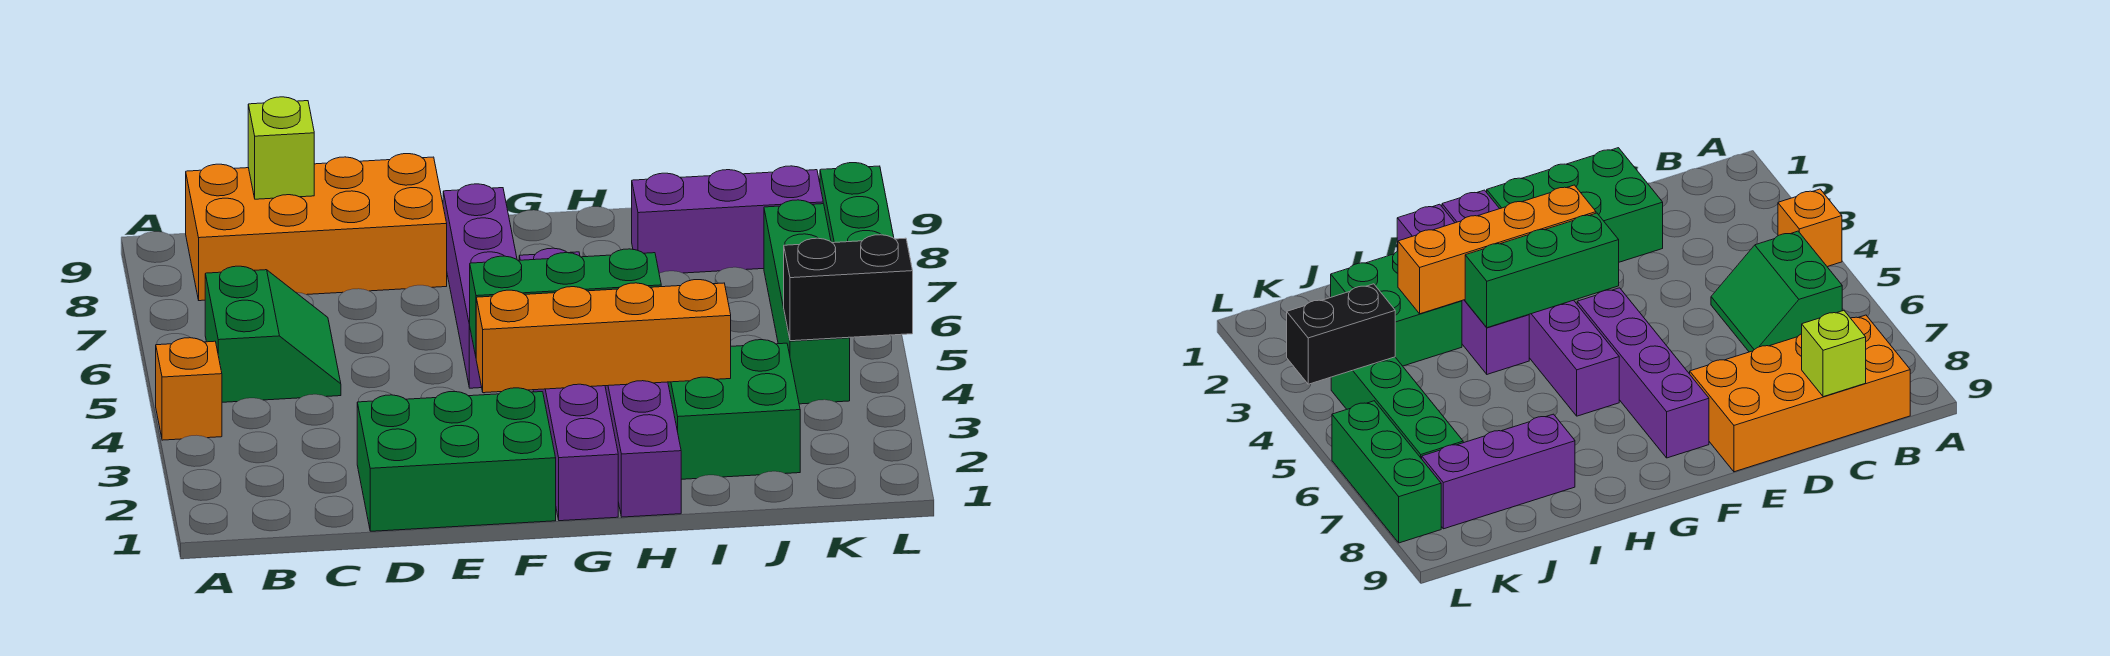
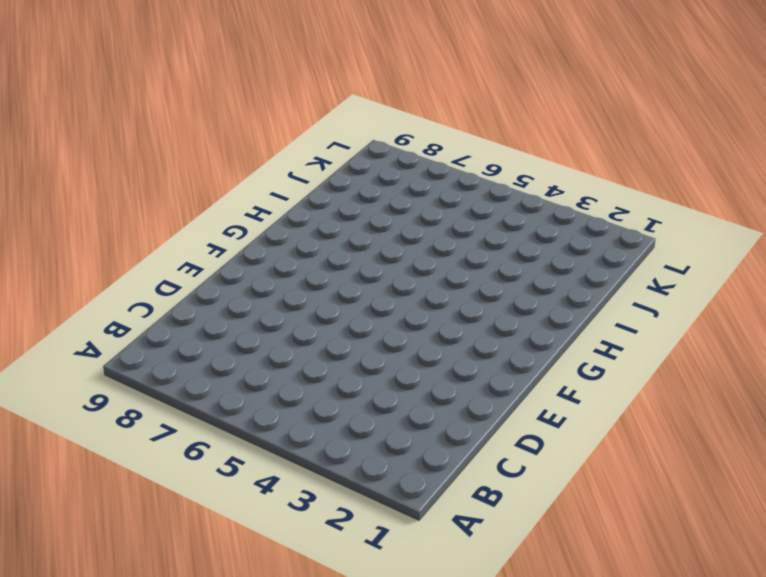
none -> orange 1x1 brick [156,338,222,440]
none -> green 2x2 slope [205,266,341,402]
none -> orange 2x4 brick [186,154,447,301]

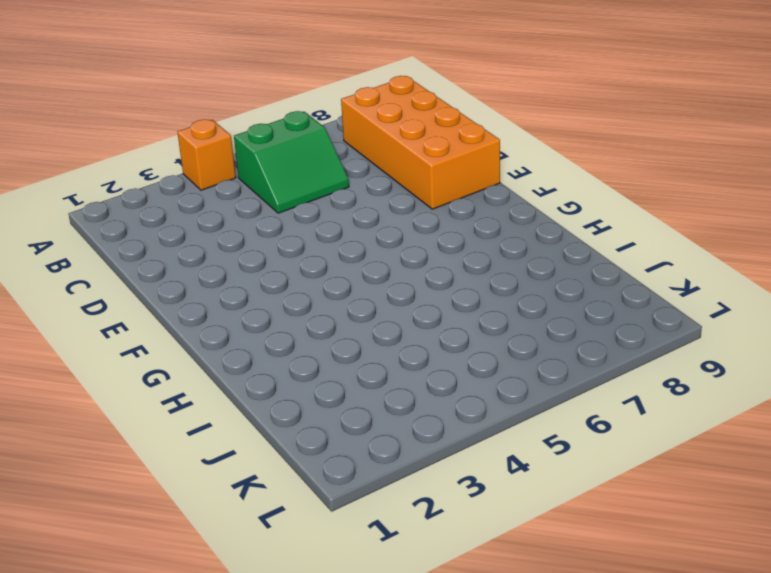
none -> green 2x3 brick [357,388,556,531]
none -> purple 1x4 brick [443,184,517,388]
none -> purple 1x6 brick [519,248,618,521]

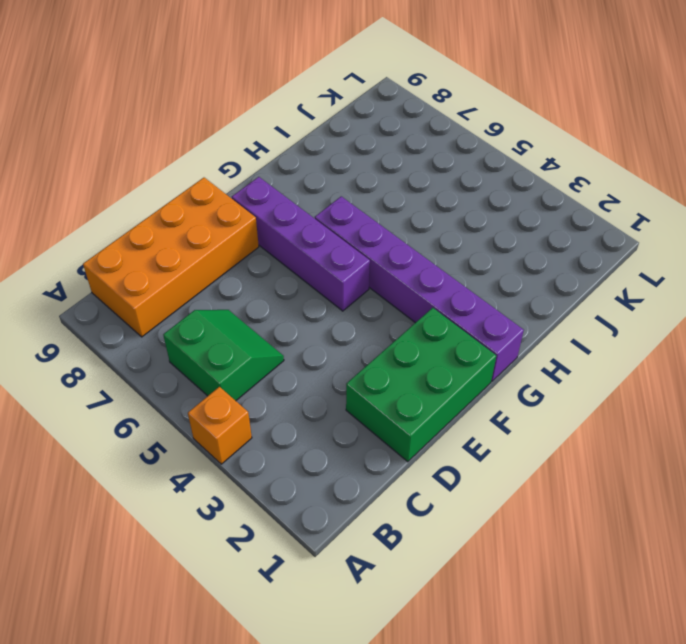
none -> purple 1x4 brick [605,381,681,517]
none -> green 2x2 brick [668,340,800,479]
none -> purple 1x3 brick [632,166,823,273]

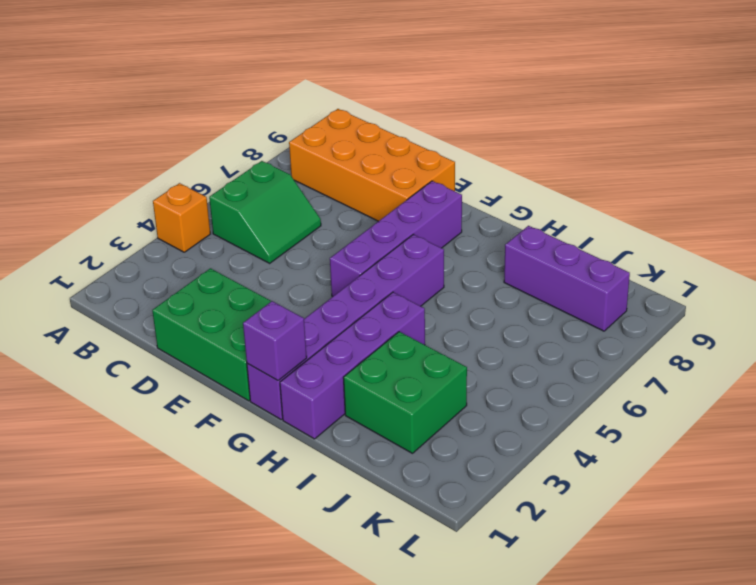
purple 1x1 brick [243,301,307,381] -> none
none -> green 1x4 brick [764,200,850,404]
none -> green 1x3 brick [820,163,894,243]
none -> lime 1x1 brick [248,97,314,199]

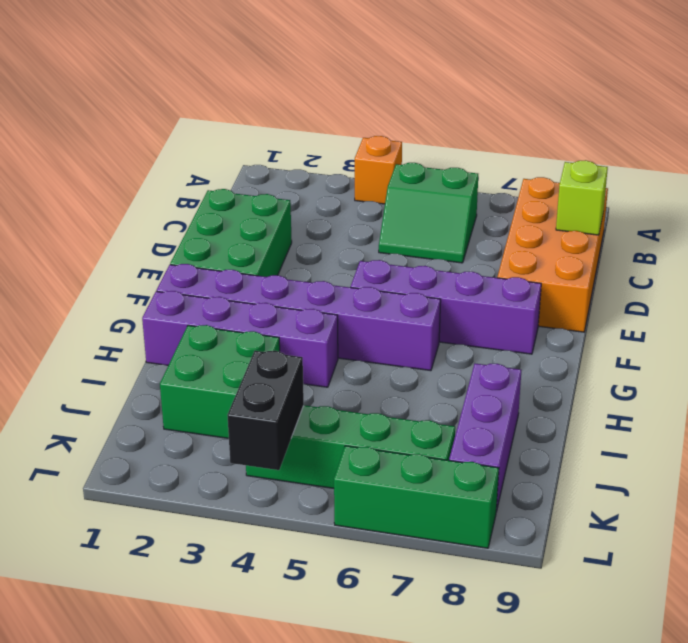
none -> orange 1x4 brick [476,280,731,393]
none -> green 1x3 brick [469,249,661,356]

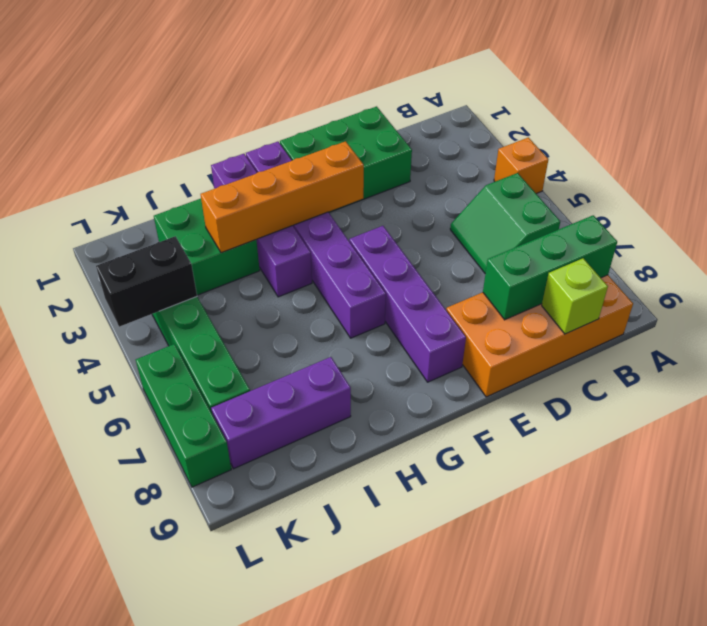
green 1x3 brick [483,215,617,320] -> green 1x3 brick moved to [469,249,661,356]

